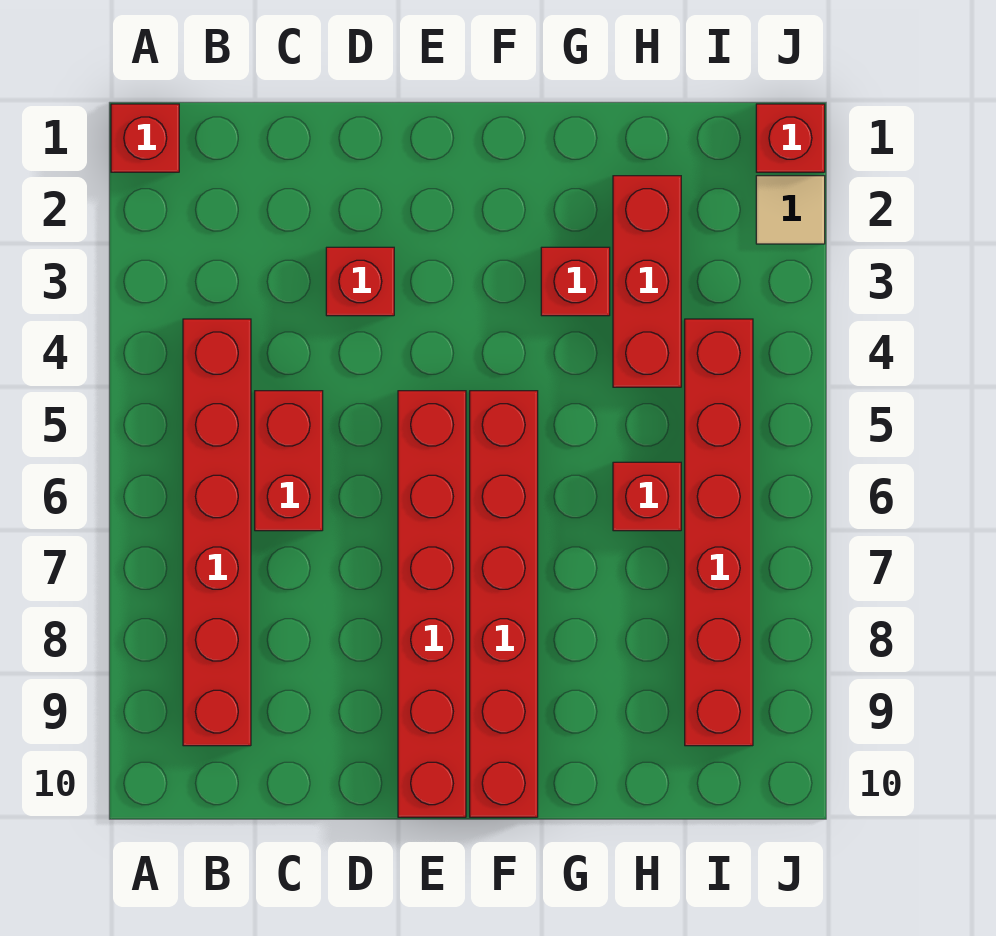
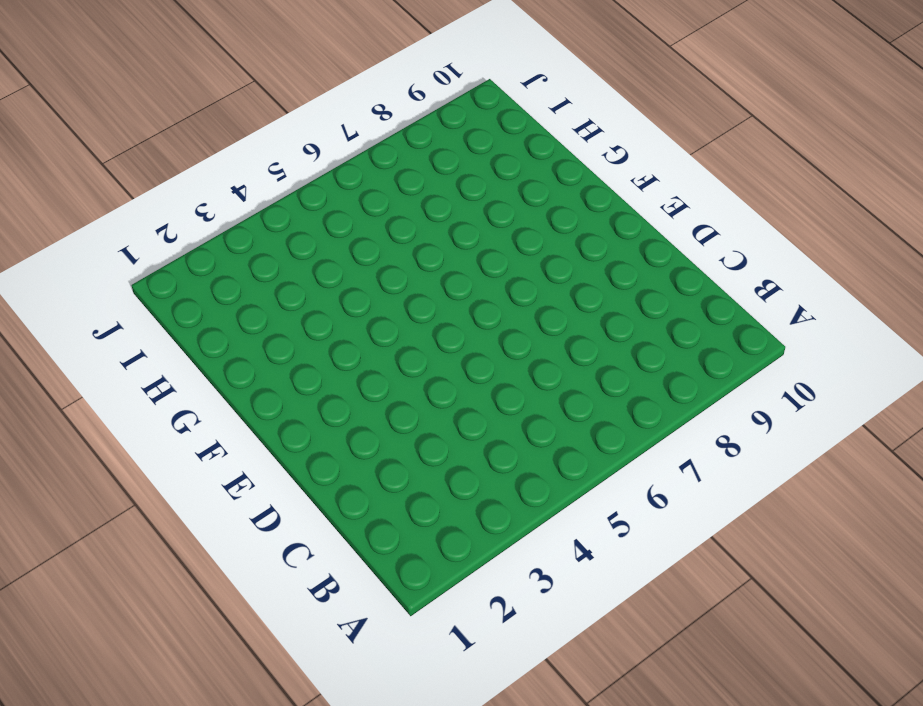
none -> red 1x1 brick [111,104,179,172]
none -> red 1x6 brick [183,319,251,746]
none -> red 1x2 brick [255,391,323,531]

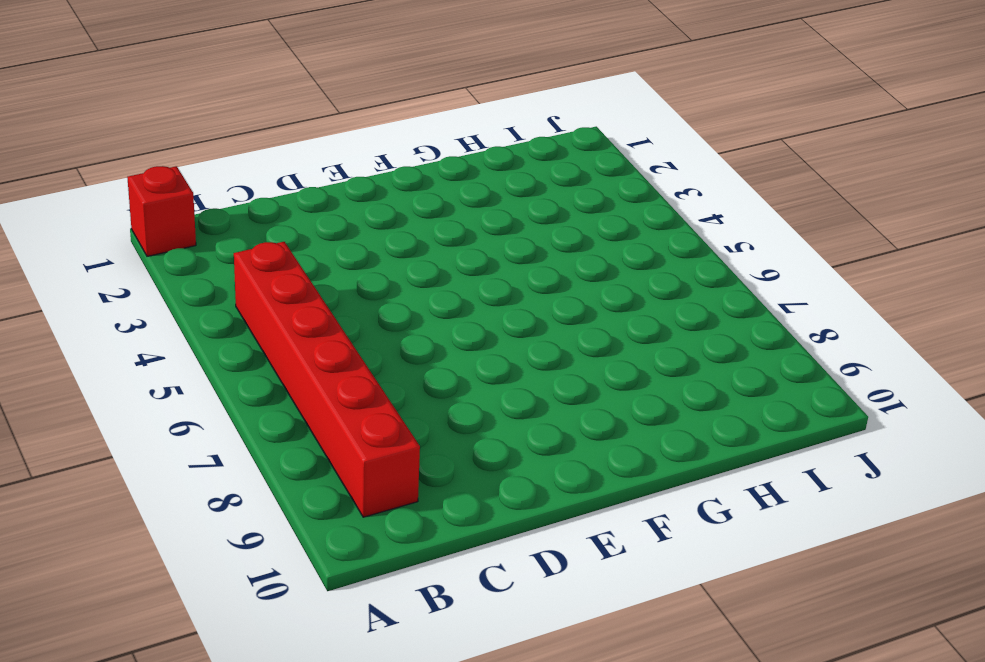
none -> red 1x2 brick [255,391,323,531]
none -> red 1x1 brick [326,247,394,316]
none -> red 1x6 brick [398,391,466,817]

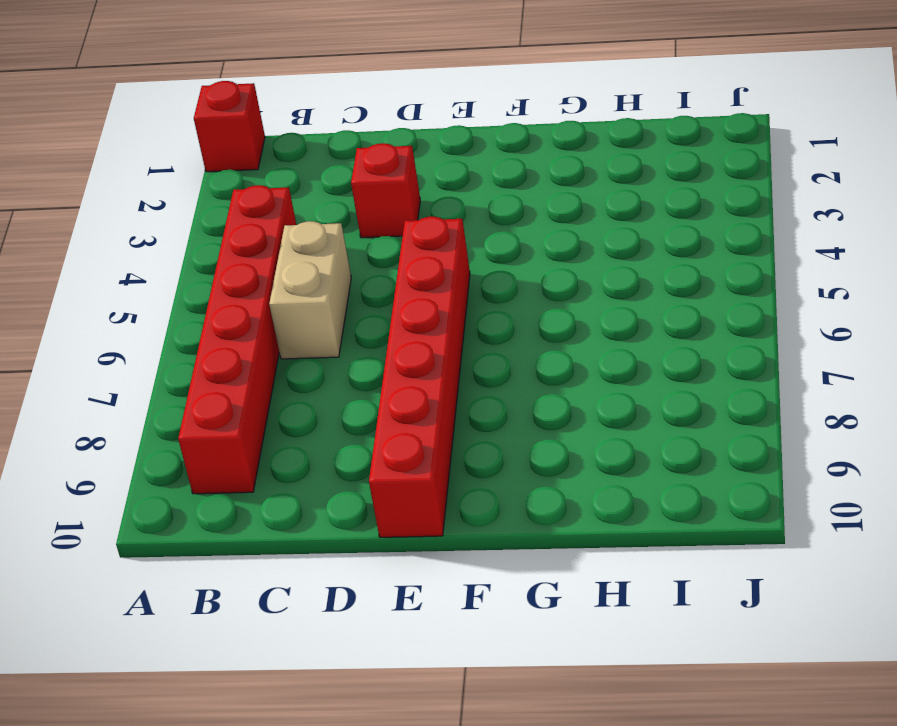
tan 1x2 brick [269,221,351,359] -> red 1x2 brick [255,391,323,531]
none -> red 1x6 brick [470,391,538,817]
none -> red 1x1 brick [541,247,610,316]
none -> red 1x3 brick [613,176,681,387]

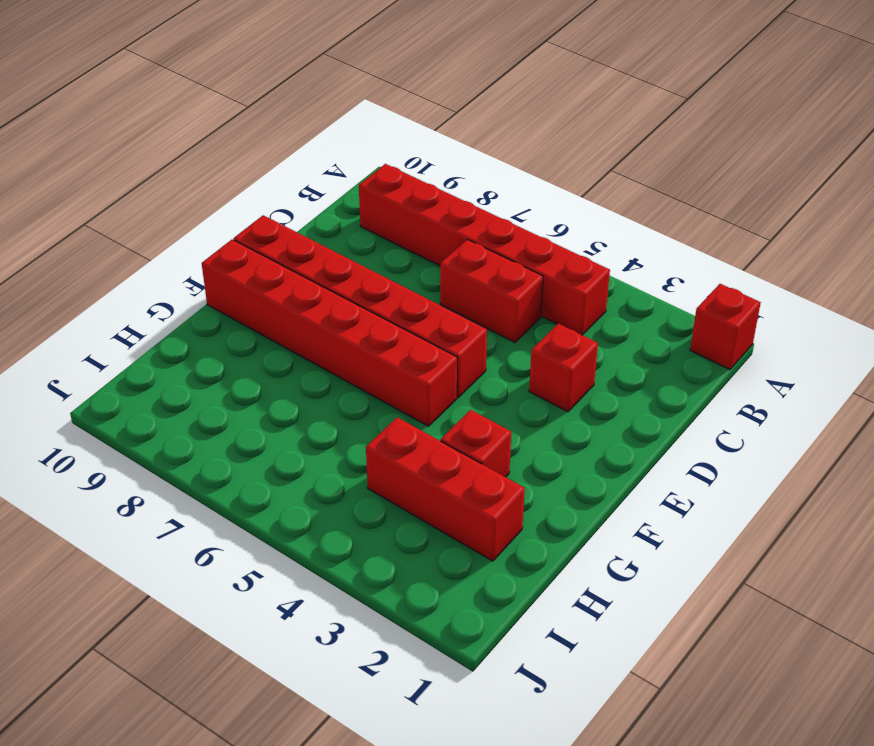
none -> red 1x1 brick [613,462,681,531]
none -> red 1x6 brick [685,319,753,746]
none -> red 1x1 brick [756,104,825,172]

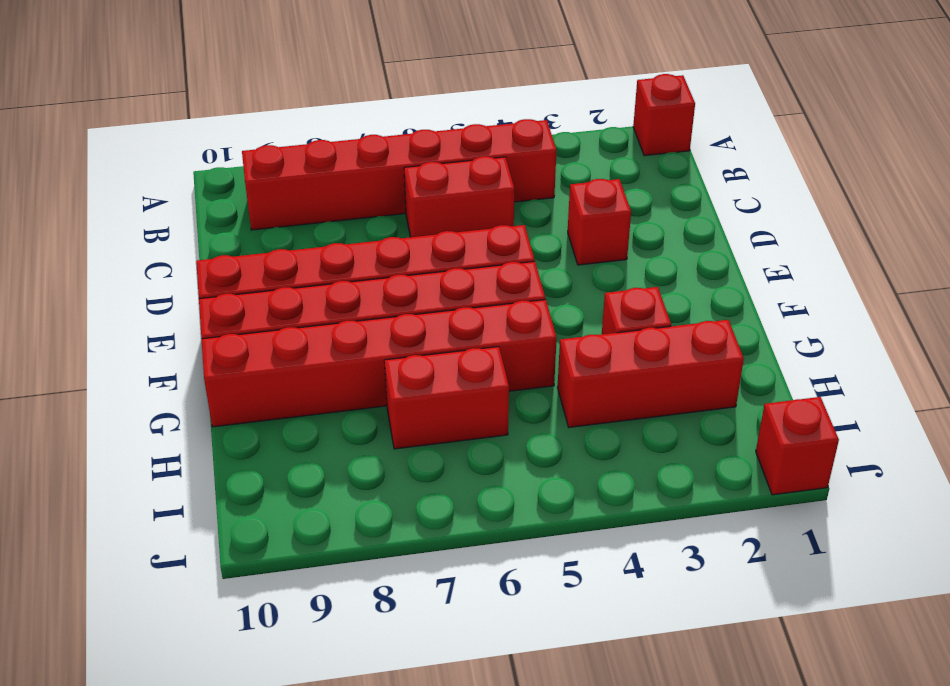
red 1x6 brick [202,300,557,427] -> red 1x6 brick moved to [685,319,753,746]
red 1x2 brick [384,347,509,449] -> red 1x1 brick [613,462,681,531]
none -> tan 1x1 tile [756,176,825,244]

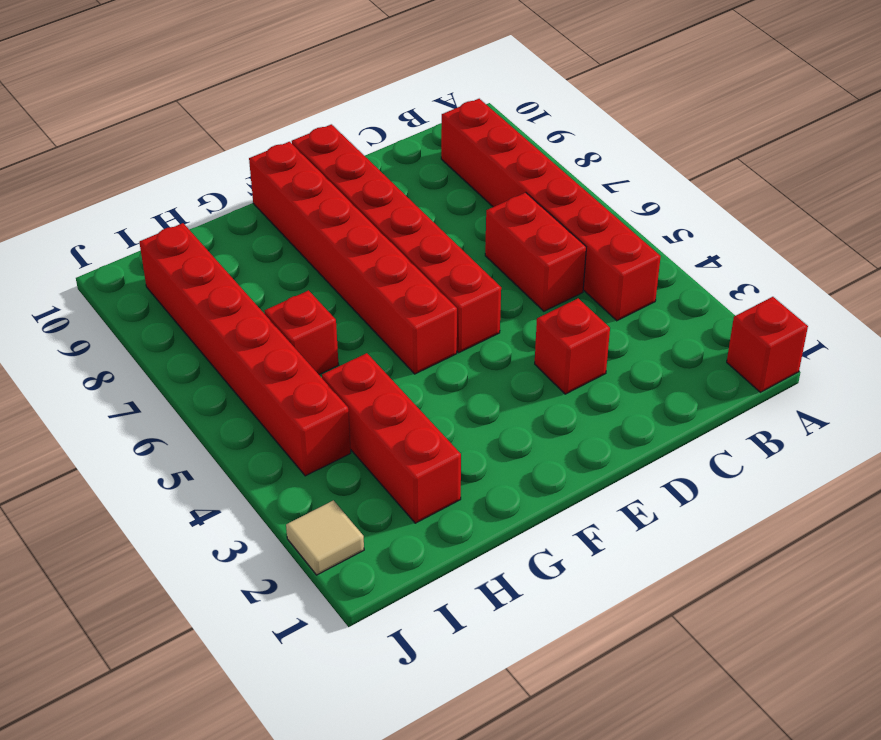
none -> red 1x1 brick [541,247,610,316]
none -> red 1x1 brick [756,104,825,172]

